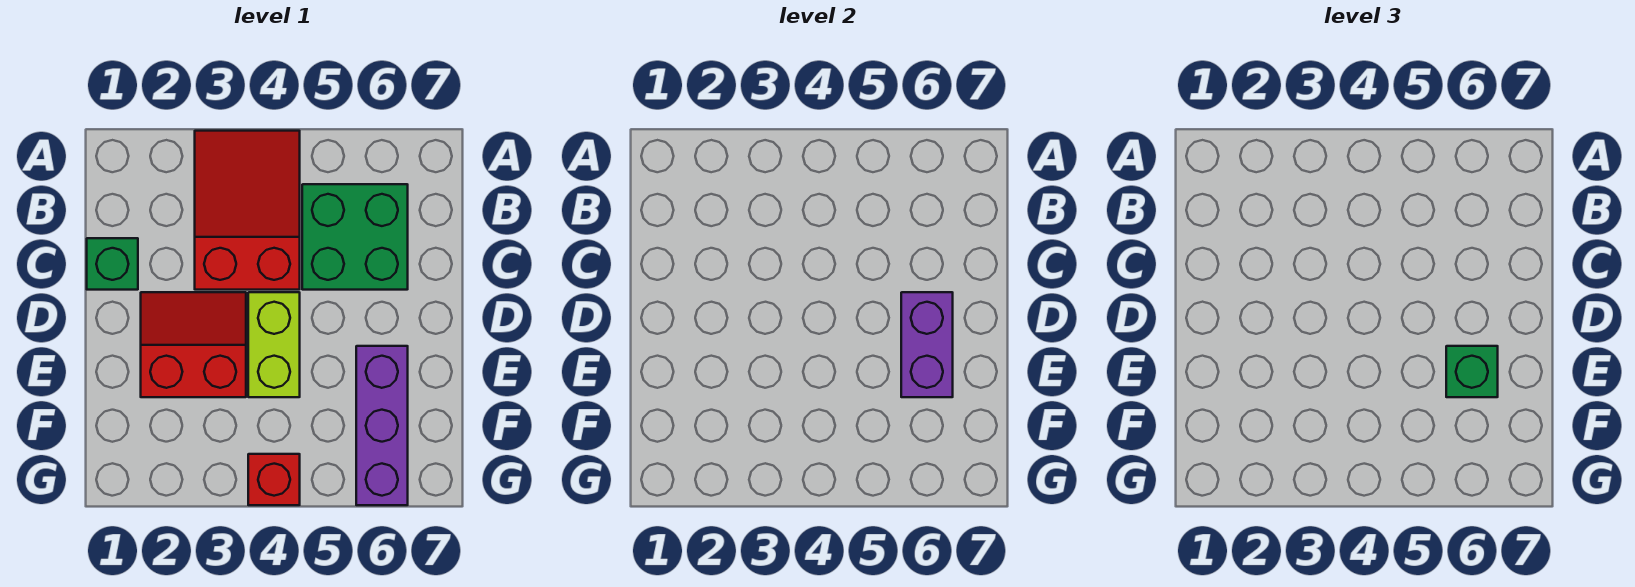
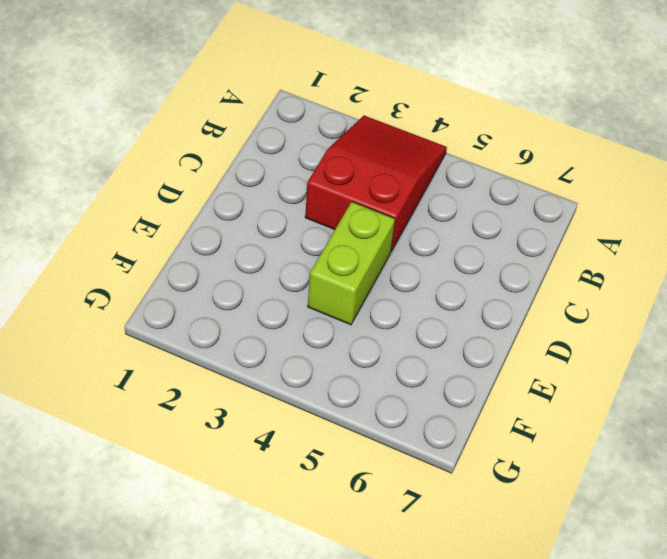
none -> green 2x2 brick [302,184,408,290]
none -> green 1x1 brick [87,238,138,290]

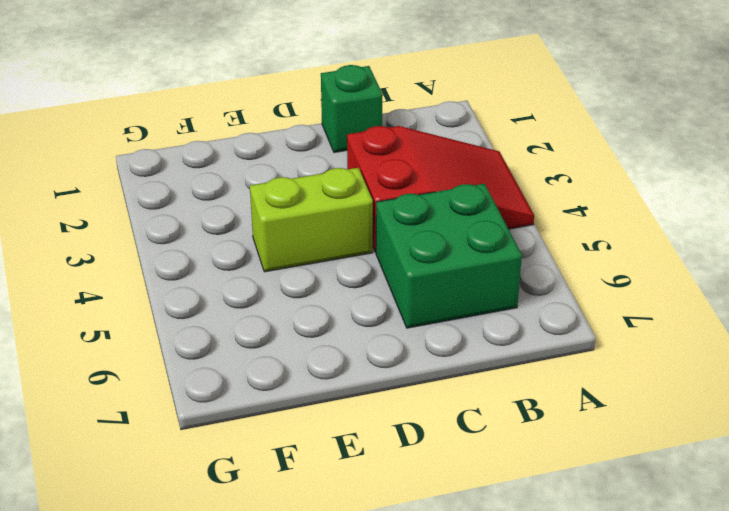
none -> red 2x2 slope [141,292,246,397]
none -> purple 1x3 brick [356,346,408,505]

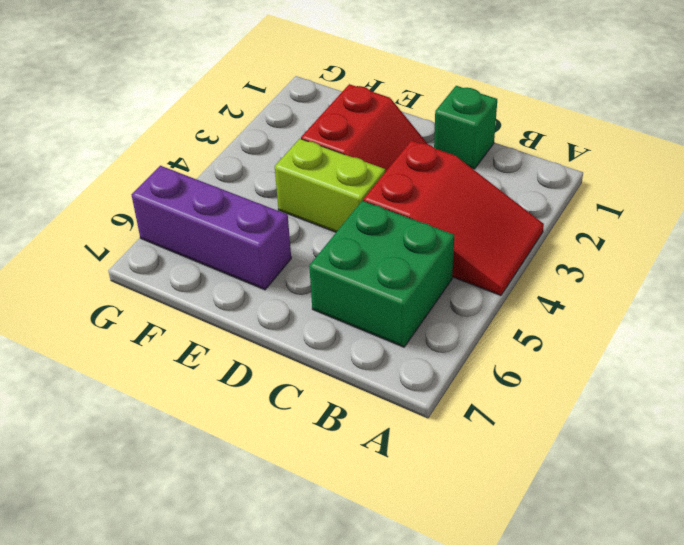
none -> red 1x1 brick [248,454,300,505]
none -> purple 1x2 brick [901,292,953,397]

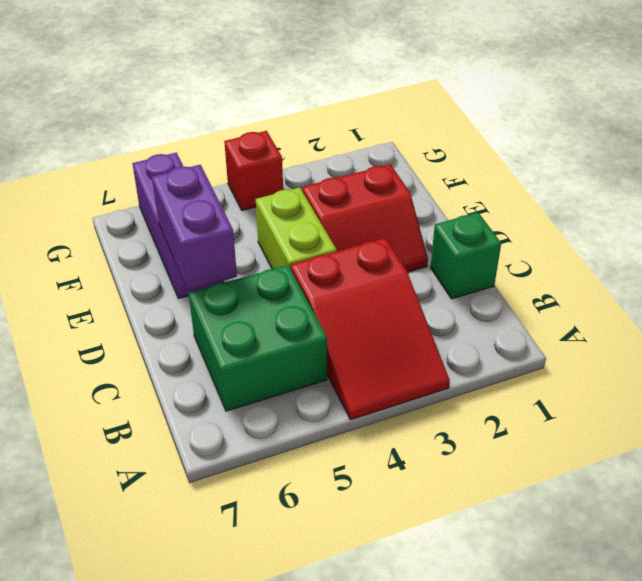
none -> green 1x1 brick [1446,346,1498,397]

